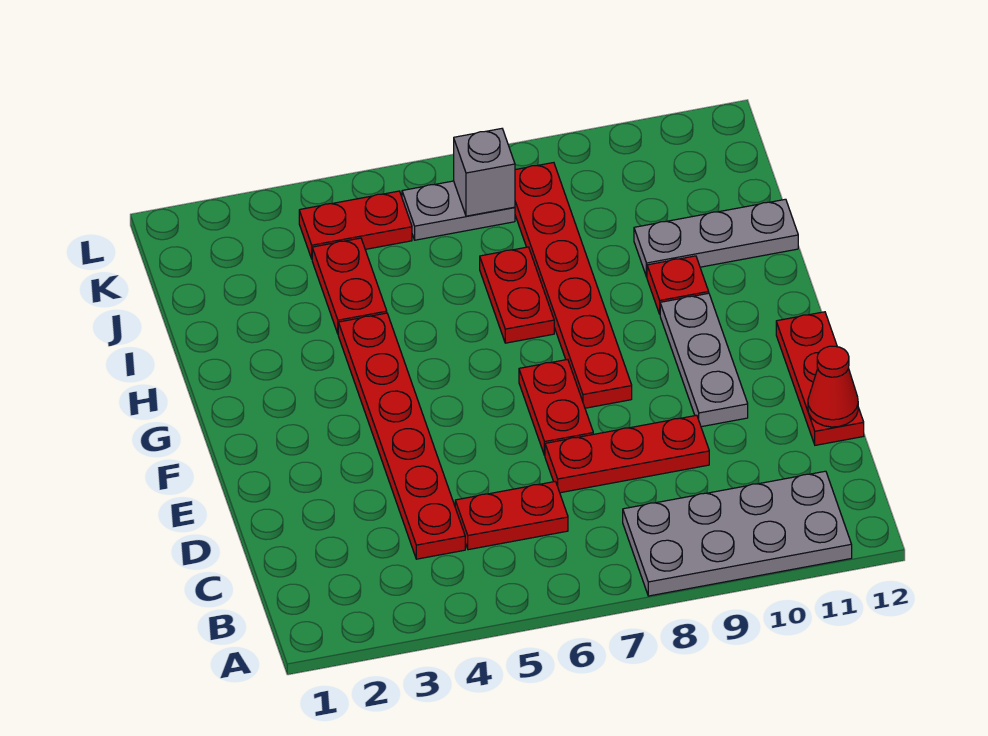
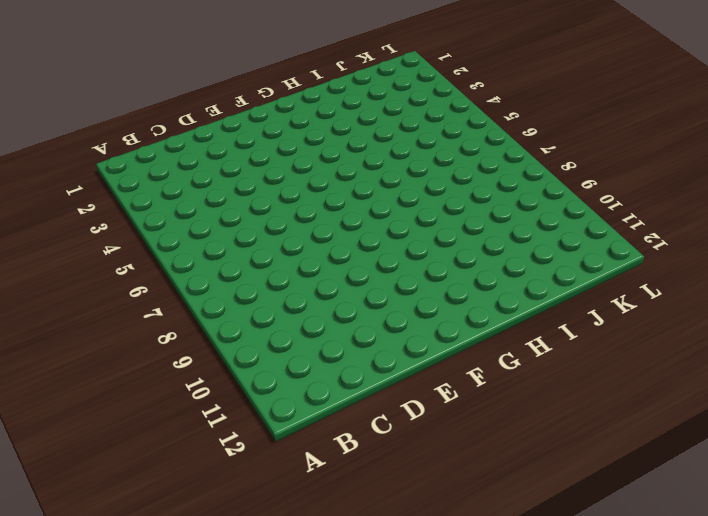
none -> grey 2x4 plate [623,471,852,596]
none -> red 1x6 plate [338,313,465,559]
none -> red 1x2 plate [455,481,568,550]

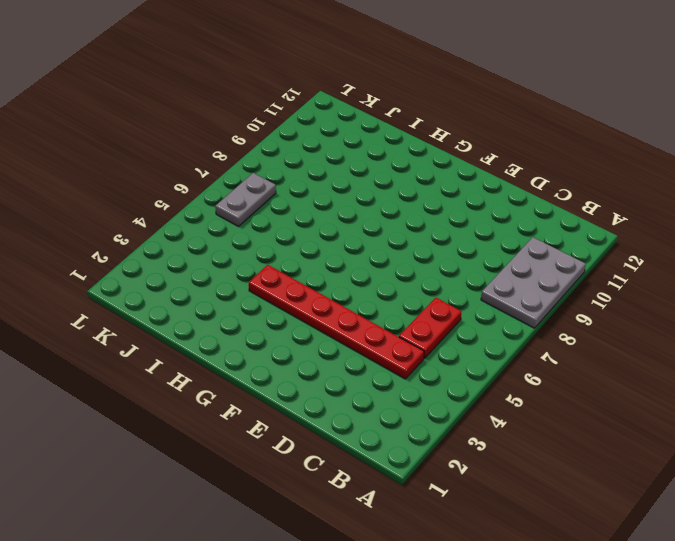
grey 2x3 plate [481,237,586,328] -> grey 2x4 plate [623,471,852,596]
none -> red 1x3 plate [545,415,709,493]
none -> red 1x3 plate [776,312,864,445]
none -> red 1x2 plate [519,359,593,455]

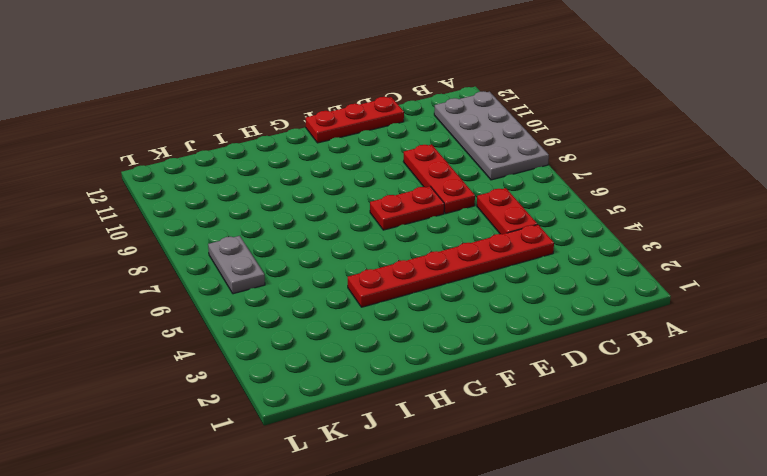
none -> grey 1x3 plate [660,293,748,427]
none -> red 1x6 plate [515,163,632,408]
none -> red 1x2 plate [480,247,554,343]

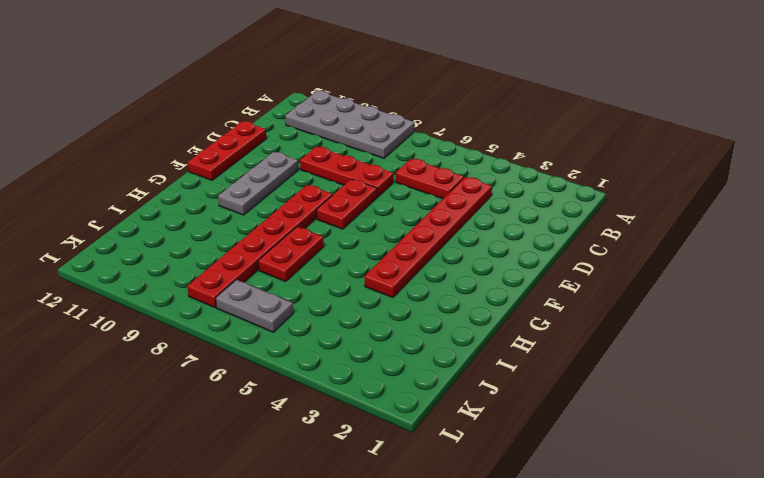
none -> red 1x1 plate [647,256,709,314]
none -> red 1x2 plate [312,238,387,333]
none -> grey 1x3 plate [634,199,798,277]

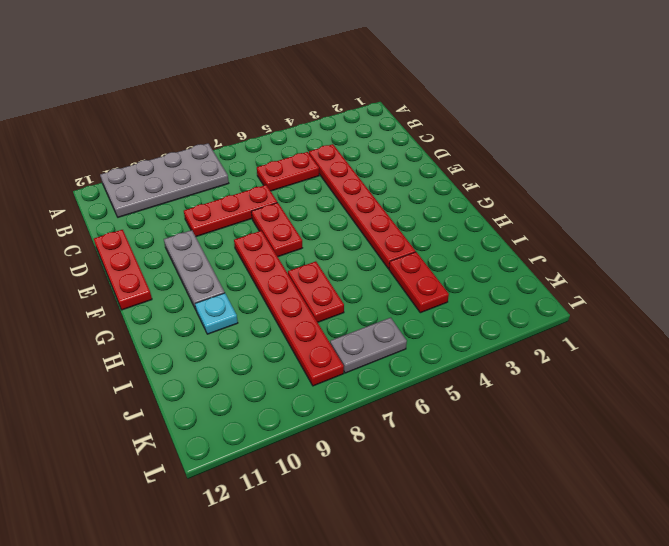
cyan 1x1 plate [195,293,238,334] -> red 1x1 plate [647,256,709,314]
none -> grey 1x3 plate [634,199,798,277]
none -> red 1x2 plate [299,191,412,259]
none -> red 1x1 cone [808,346,858,427]

